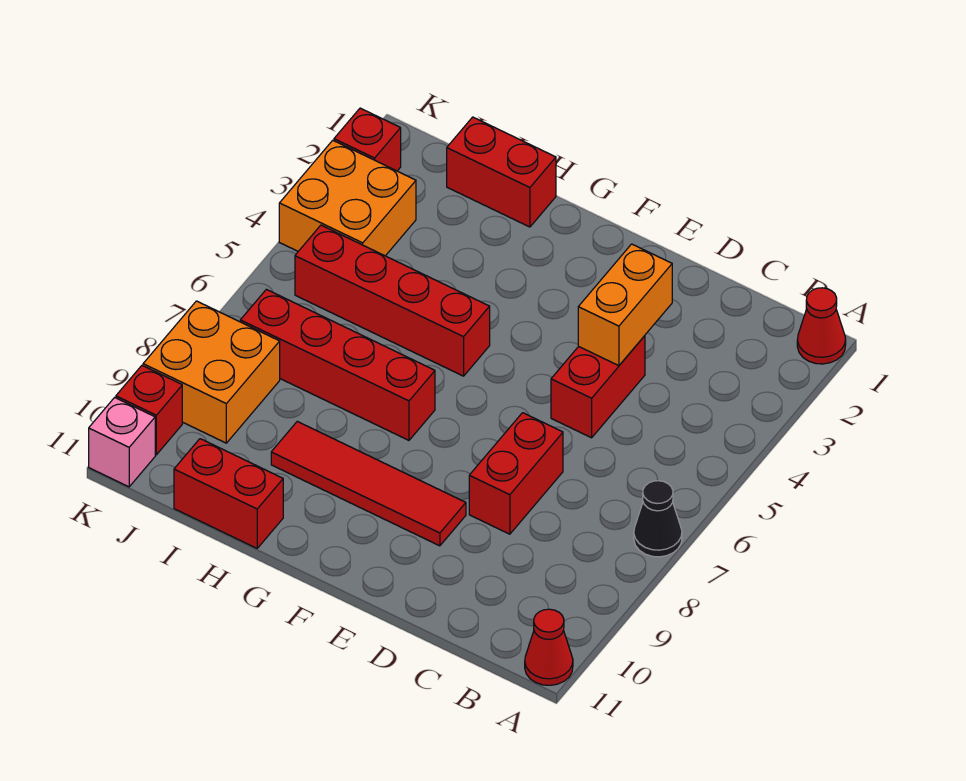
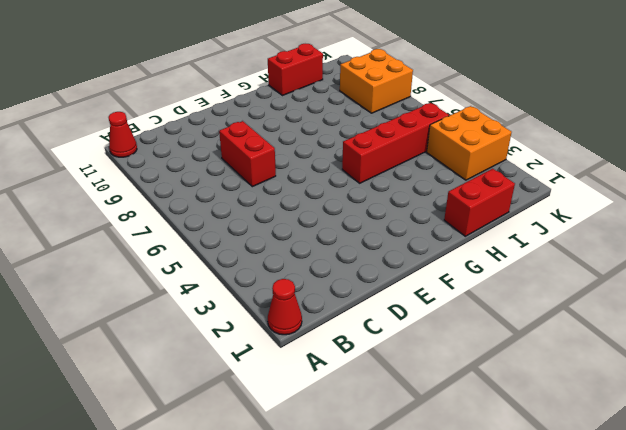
none -> black 1x1 cone [634,480,682,557]
none -> red 1x2 brick [551,336,645,438]
none -> red 1x4 tile [271,421,466,546]

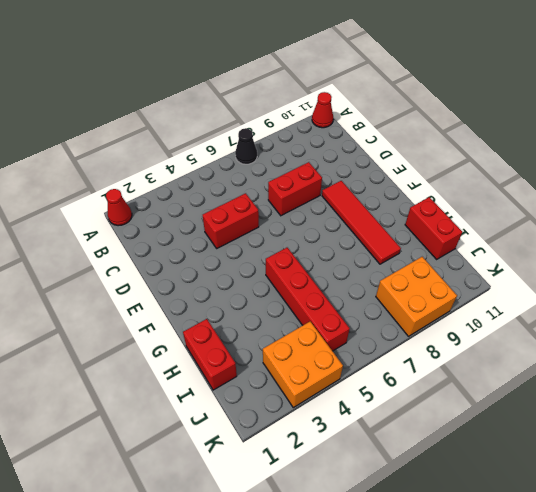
none -> red 1x4 brick [240,289,435,440]
none -> red 1x1 brick [334,108,401,171]
none -> red 1x1 brick [116,366,182,455]

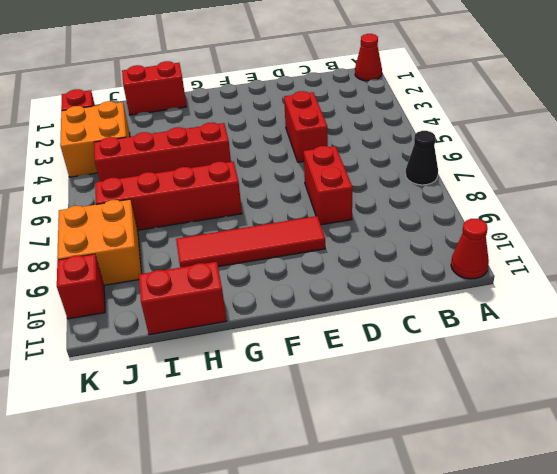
none -> pink 1x1 brick [89,397,155,487]
none -> orange 1x2 brick [578,244,672,366]

